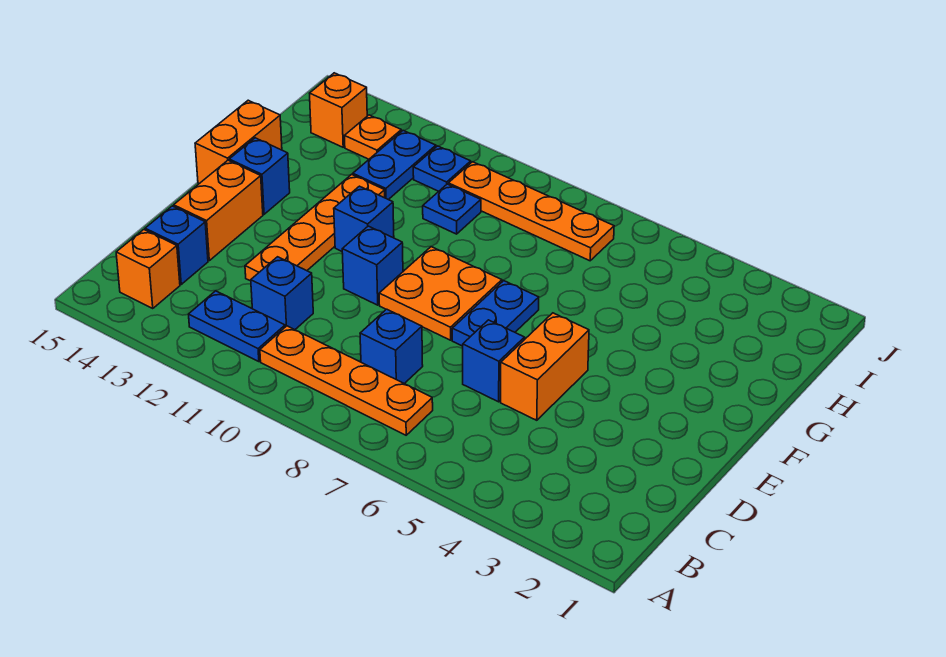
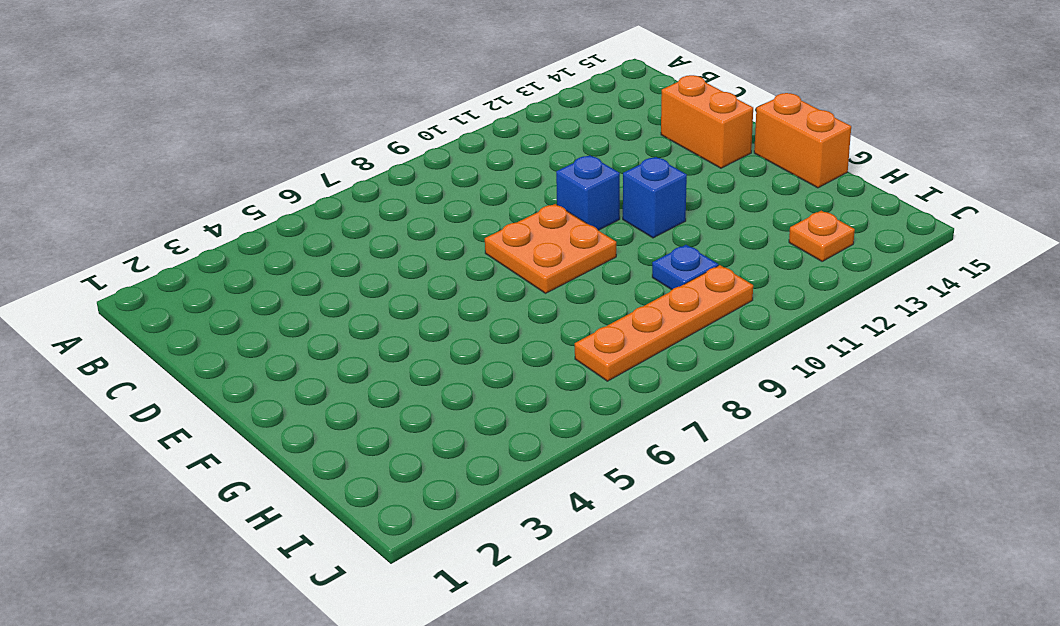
none -> orange 1x4 plate [260,326,433,435]
none -> blue 1x2 plate [189,291,285,362]
none -> orange 1x1 brick [116,230,180,308]

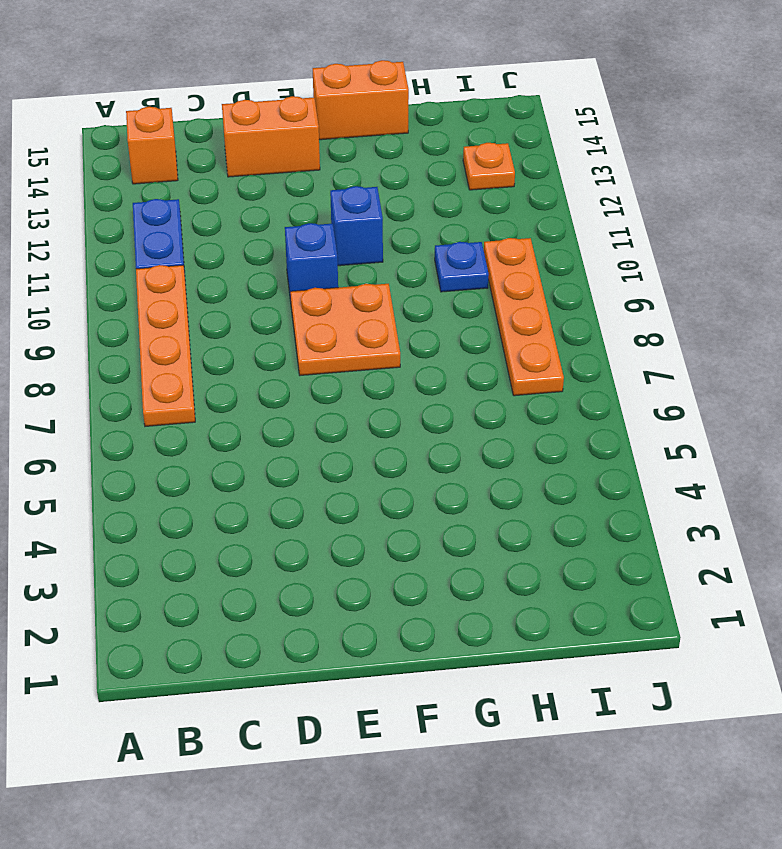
none -> blue 1x1 brick [360,309,423,384]
none -> blue 1x1 brick [251,257,313,330]
none -> blue 1x1 brick [145,206,208,284]

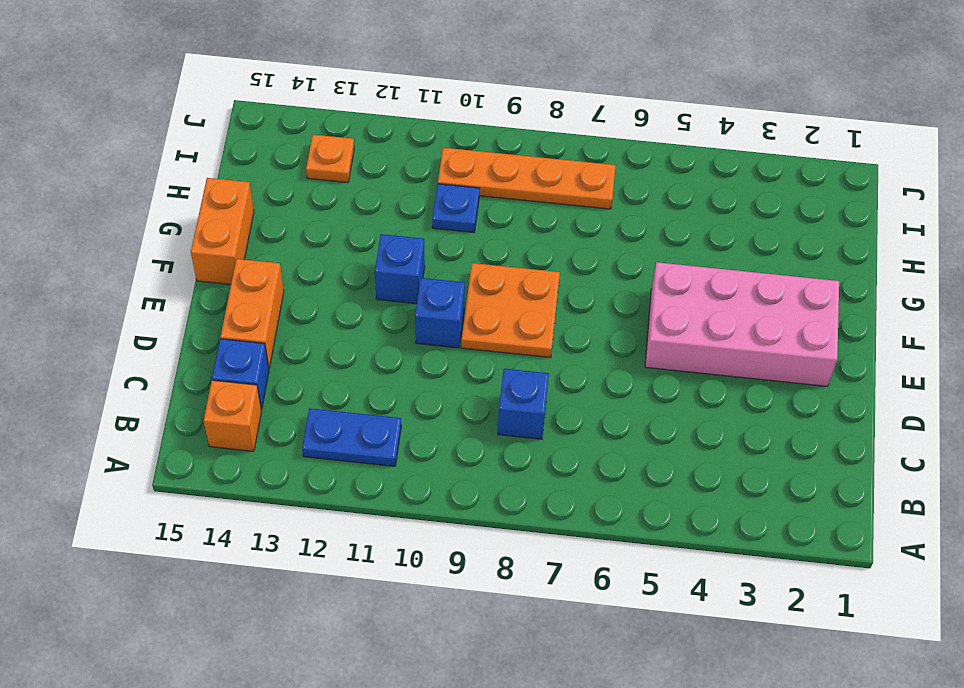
pink 2x4 brick [645,262,839,386] -> orange 1x2 brick [501,313,589,420]
none -> orange 1x4 plate [260,326,433,435]
none -> blue 1x1 brick [251,257,313,330]
none -> blue 1x1 brick [463,320,525,402]

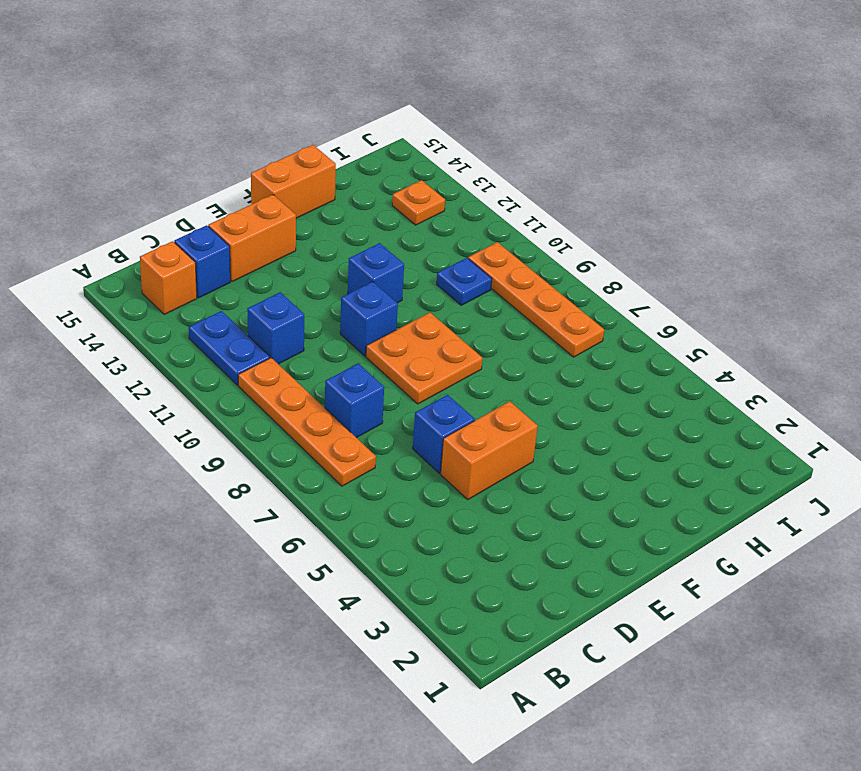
none -> orange 1x4 plate [245,175,385,281]
none -> blue 1x2 plate [452,281,539,346]
none -> blue 1x1 brick [229,138,290,214]

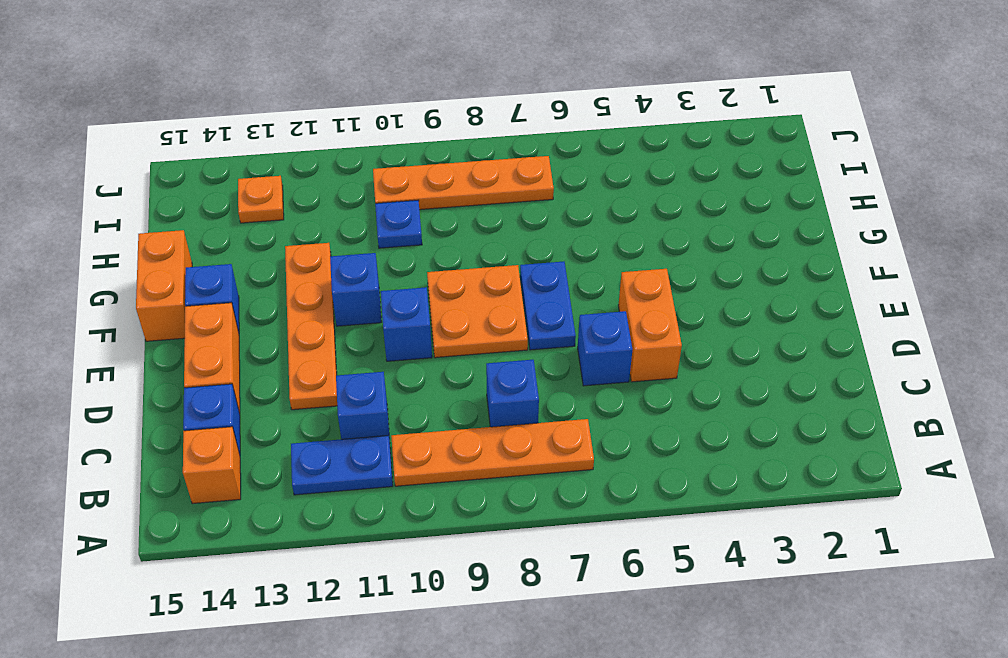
none -> blue 1x2 plate [353,131,436,200]
none -> blue 1x1 plate [413,146,471,191]
none -> orange 1x1 brick [310,73,367,147]

